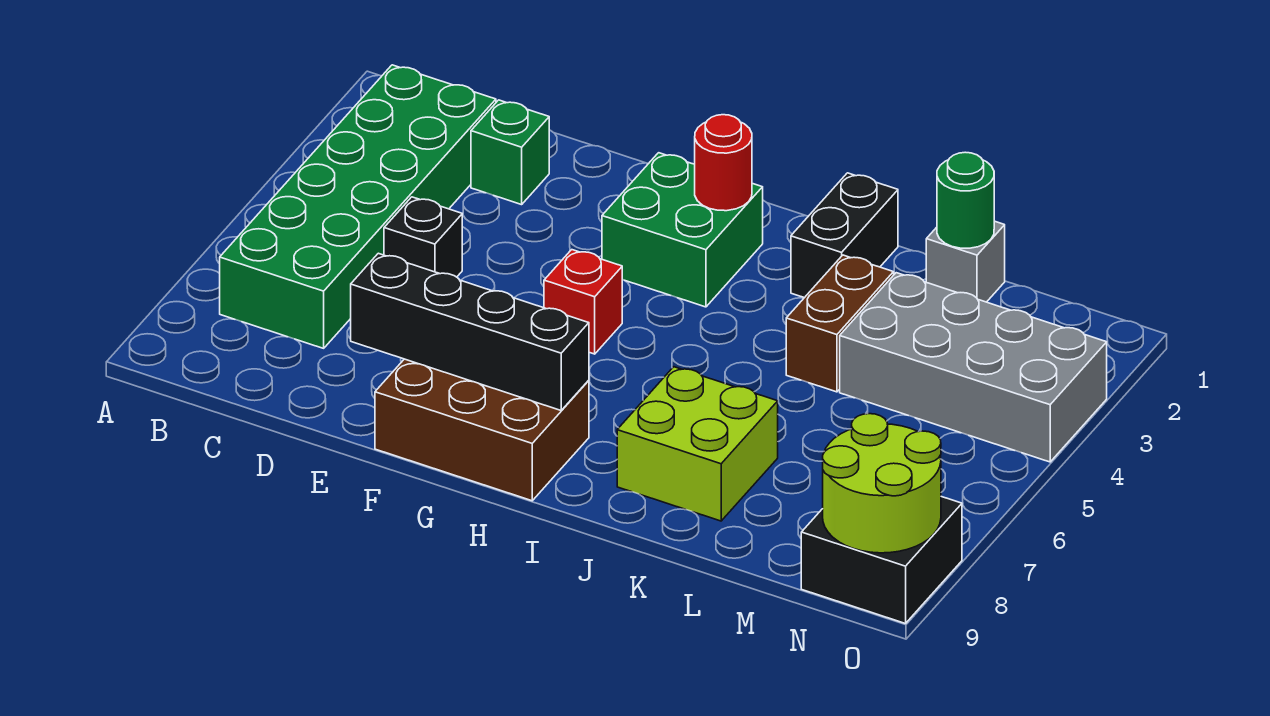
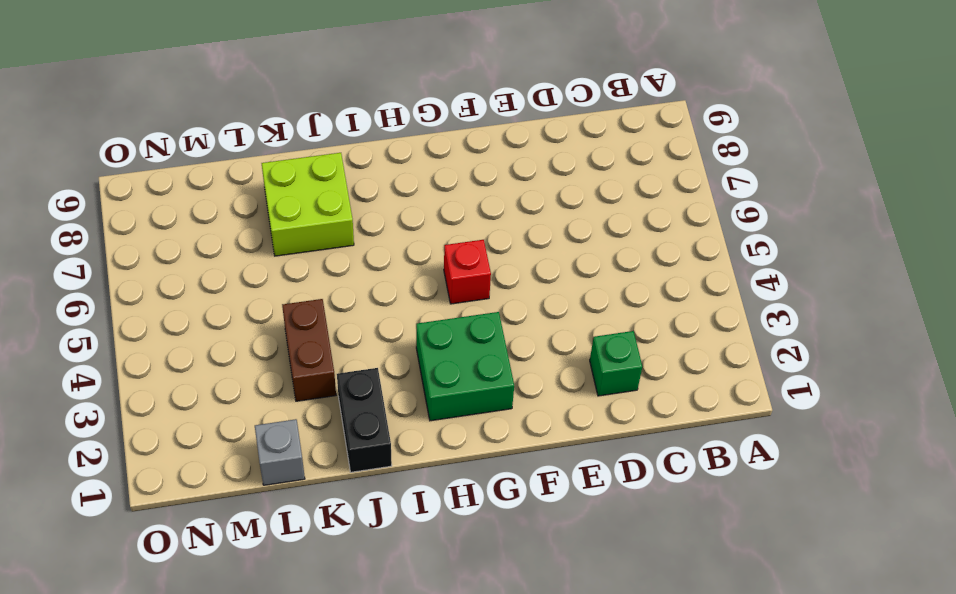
none -> green 2x6 brick [220,65,496,348]
none -> black 1x1 brick [384,197,462,277]
none -> brown 2x3 brick [375,359,589,501]

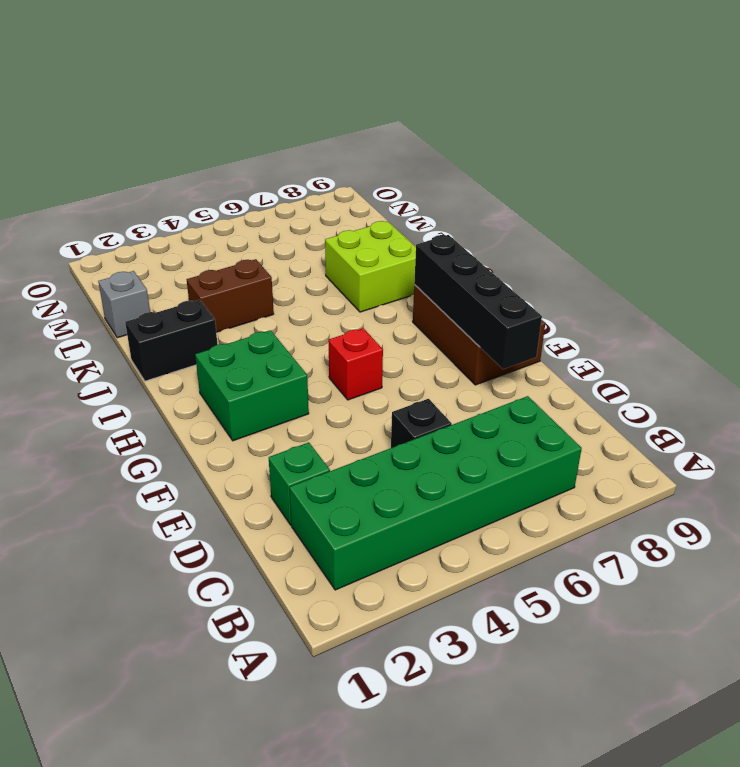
none -> grey 2x4 brick [840,273,1107,462]
none -> black 2x2 brick [801,497,962,624]
none -> red 1x1 round brick [695,115,752,211]

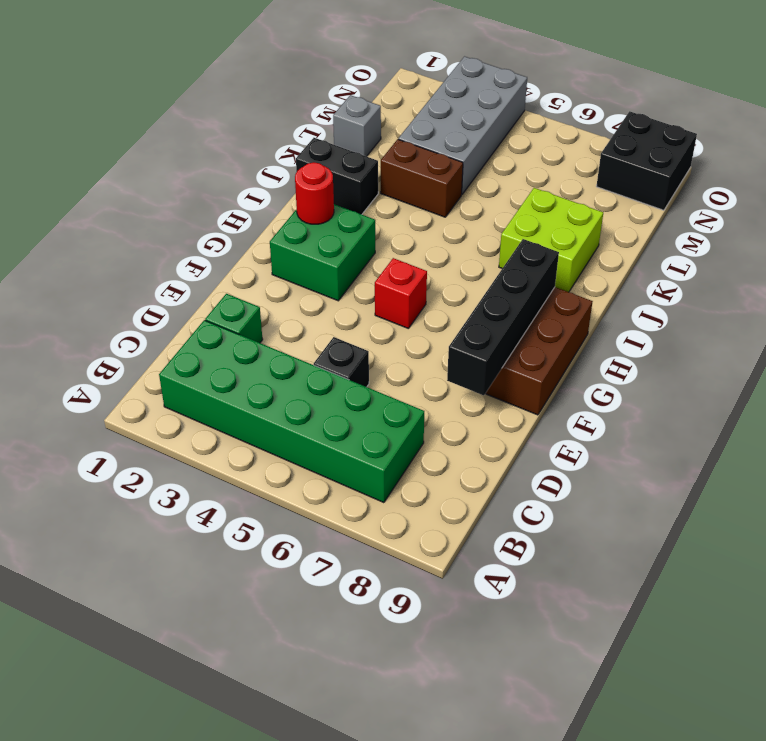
none -> green 1x1 round brick [937,152,994,248]
none -> lime 2x2 round brick [823,414,941,553]

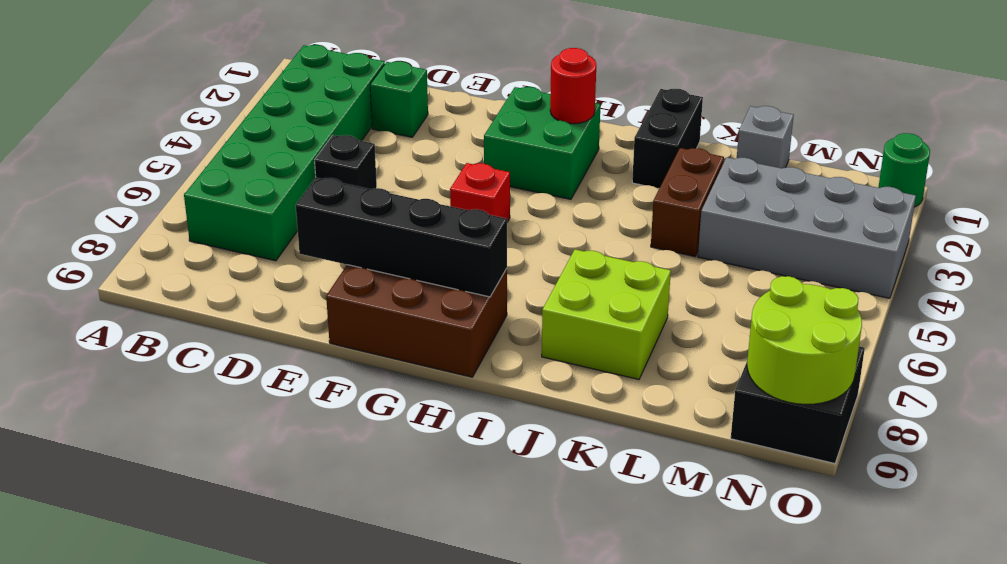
green 1x1 round brick [878,133,930,207] -> green 1x1 round brick moved to [937,152,994,248]

